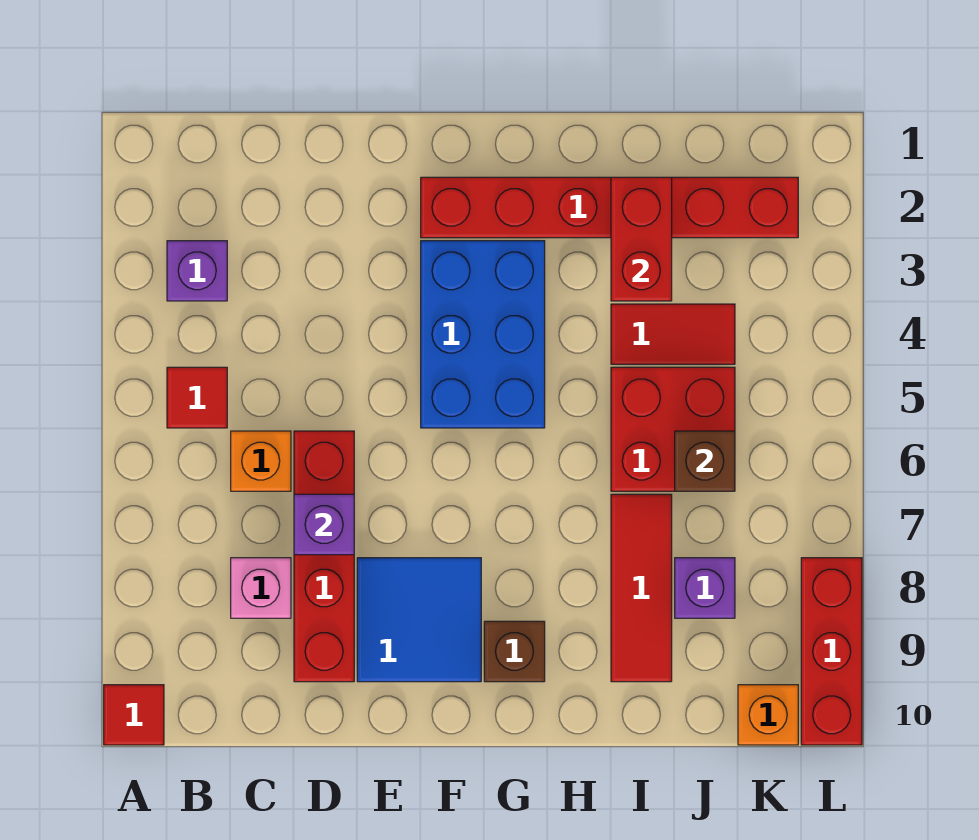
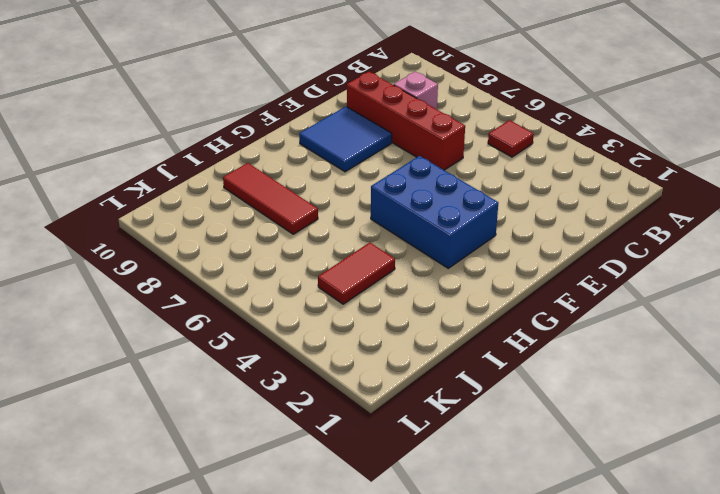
none -> red 1x1 tile [104,685,164,745]
none -> purple 1x1 brick [167,241,227,301]
none -> orange 1x1 brick [231,431,291,491]

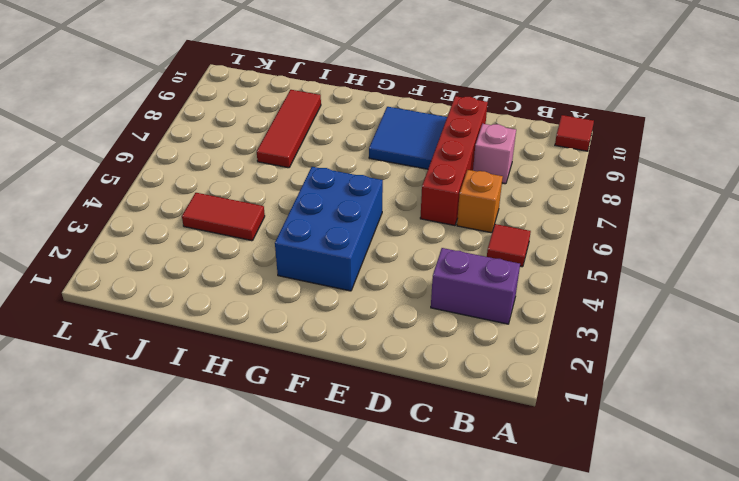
purple 1x2 brick [431,248,520,324] -> purple 1x1 brick [167,241,227,301]
none -> red 1x6 brick [421,177,798,238]
none -> brown 1x1 brick [484,621,545,682]
none -> red 2x2 brick [611,367,735,491]

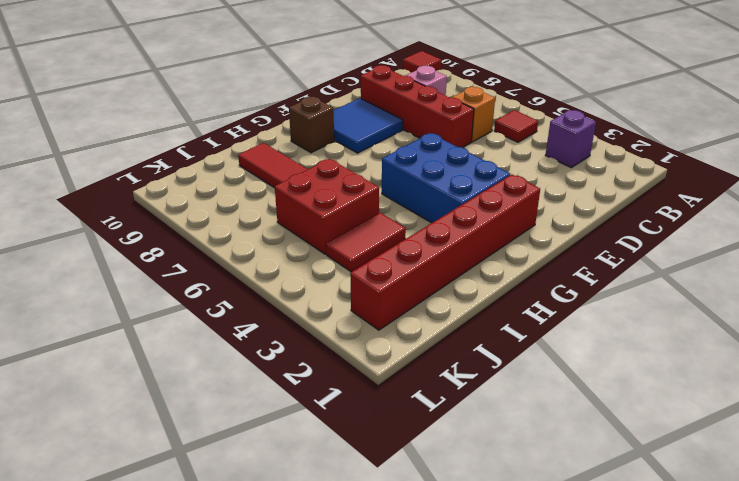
none -> purple 1x1 brick [675,558,735,618]
none -> orange 1x1 brick [738,685,798,745]
none -> red 1x3 brick [801,558,862,745]

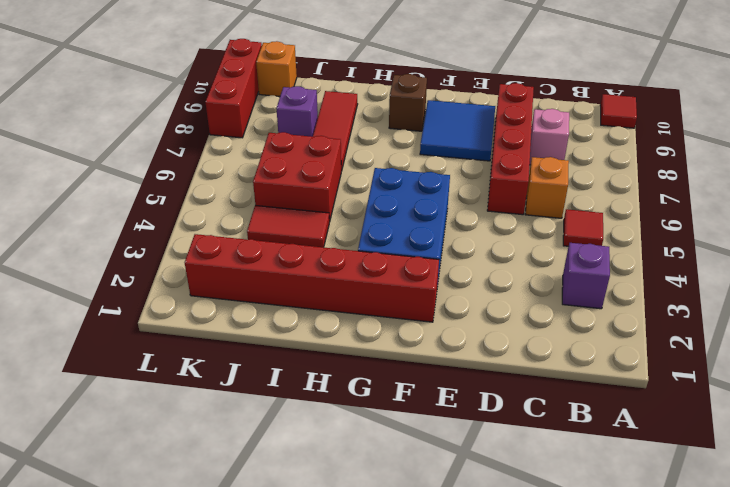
none -> purple 1x1 brick [294,494,354,555]
none -> red 1x2 brick [611,177,672,301]
none -> brown 1x1 brick [675,431,735,491]

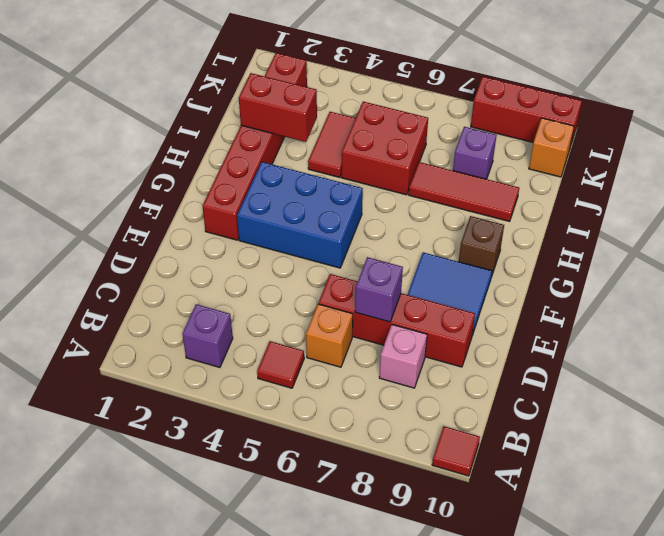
none -> brown 1x1 brick [675,431,735,491]

